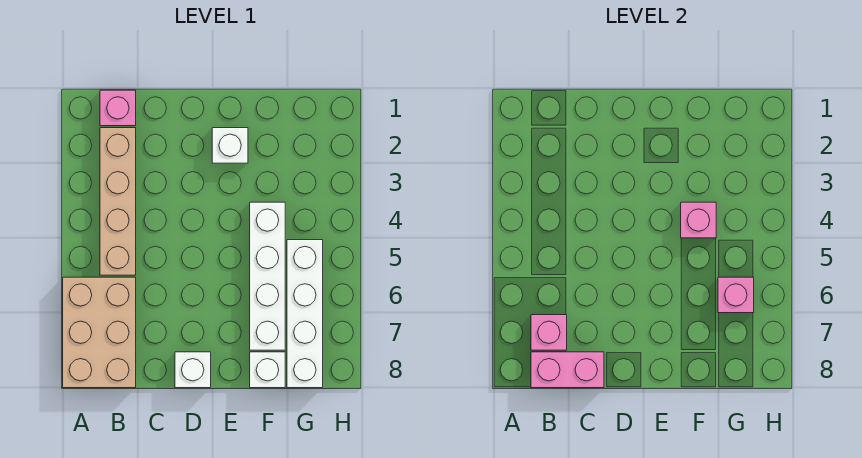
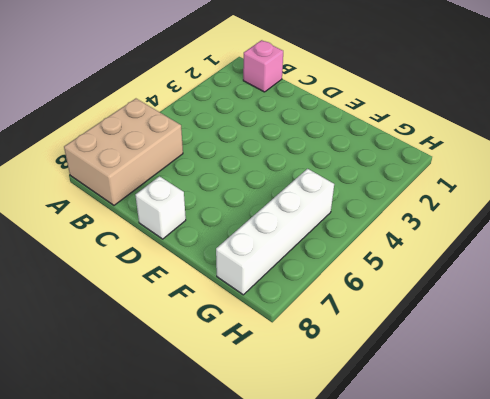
none -> tan 1x4 brick [100,128,136,275]
none -> white 1x1 brick [212,128,248,163]
none -> white 1x4 brick [250,202,285,350]

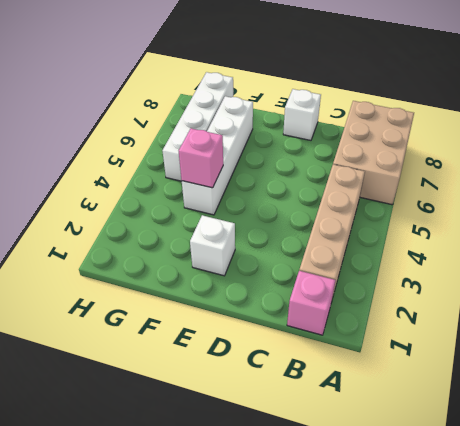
none -> white 1x1 brick [250,352,285,388]
none -> pink 1x1 brick [531,315,567,350]
none -> pink 1x2 brick [531,352,604,388]

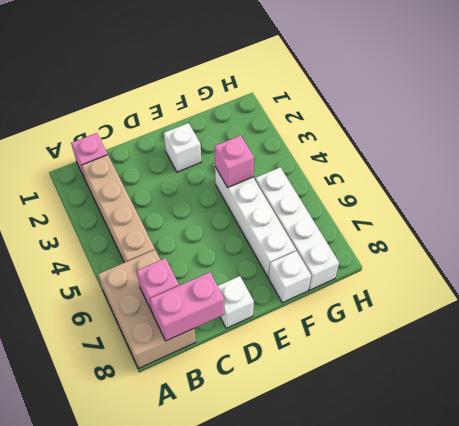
none -> pink 1x1 brick [718,277,754,313]

